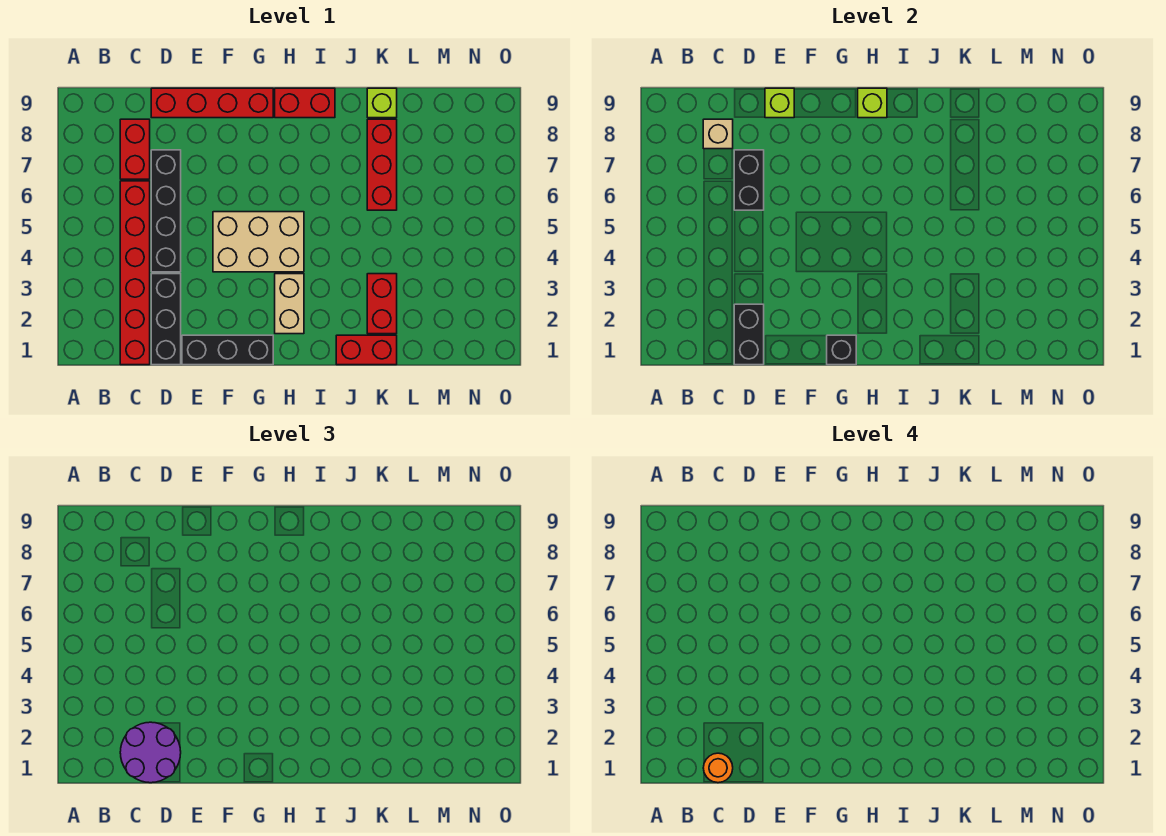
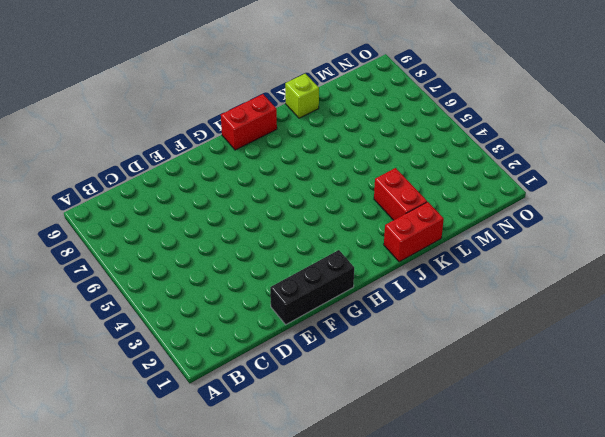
none -> red 1x6 brick [120,181,150,365]
none -> red 1x2 brick [120,119,150,179]
none -> black 1x3 brick [151,274,181,365]

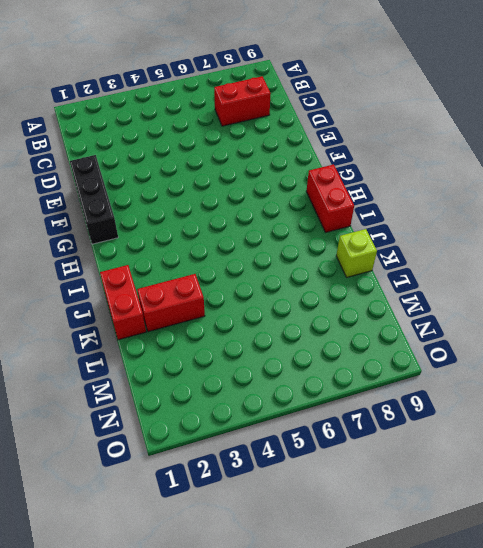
none -> red 1x6 brick [120,181,150,365]
none -> black 1x3 brick [151,274,181,365]
none -> black 1x4 brick [151,150,181,272]

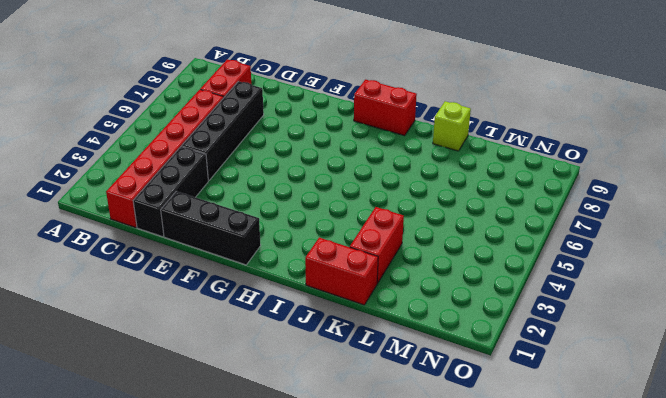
none -> red 1x4 brick [151,88,273,118]
none -> tan 2x3 brick [213,212,304,272]
none -> tan 1x2 brick [275,274,304,334]

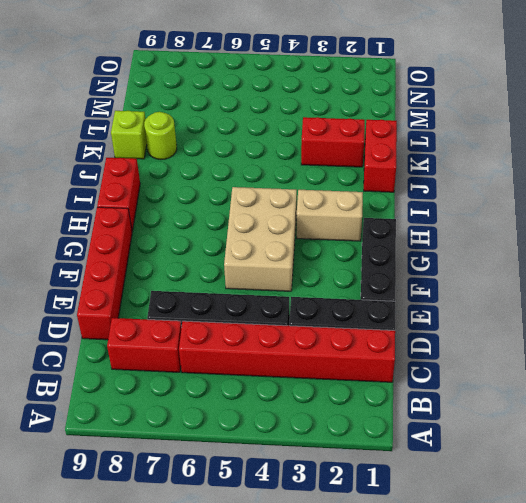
lime 1x1 round brick [144,112,177,160] -> red 1x3 brick [367,119,397,210]
none -> tan 1x1 brick [703,119,733,149]
none -> black 1x2 brick [734,304,764,365]
none -> black 1x2 brick [734,150,764,210]

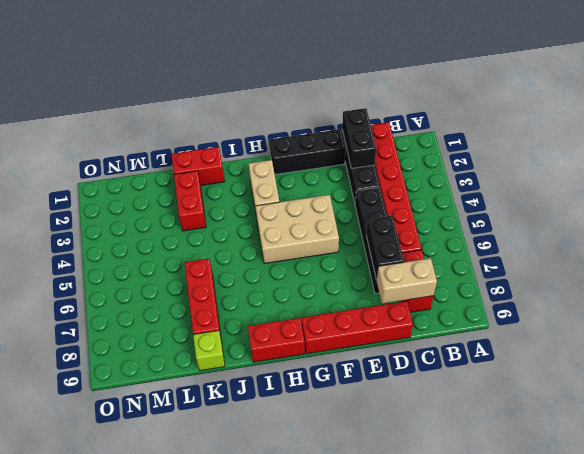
tan 1x2 brick [376,258,437,304] -> tan 1x1 brick [703,119,733,149]
none -> lime 1x1 brick [765,88,794,118]
none -> black 1x1 brick [827,335,856,365]
none -> lime 1x1 brick [858,88,887,118]

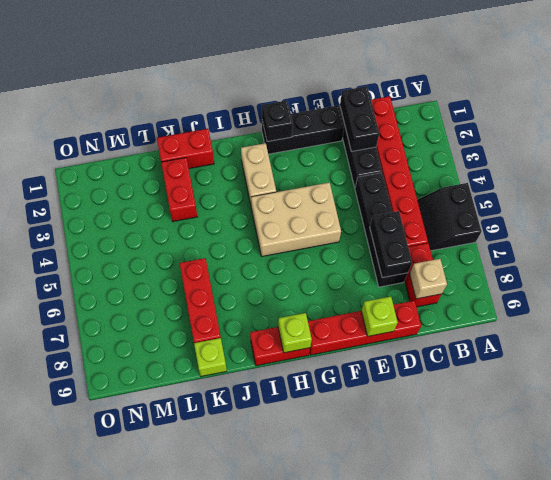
black 2x2 slope [417,183,481,251] -> none
none -> purple 2x2 round brick [120,722,181,783]
none -> orange 1x1 round brick [703,753,733,783]

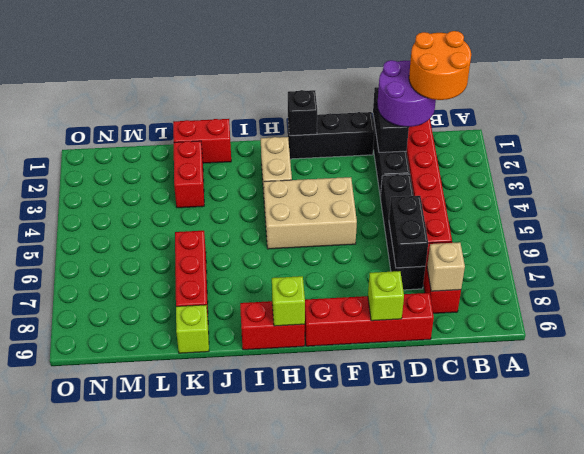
orange 2x2 round brick [409,31,471,100] -> orange 1x1 round brick [703,753,733,783]

